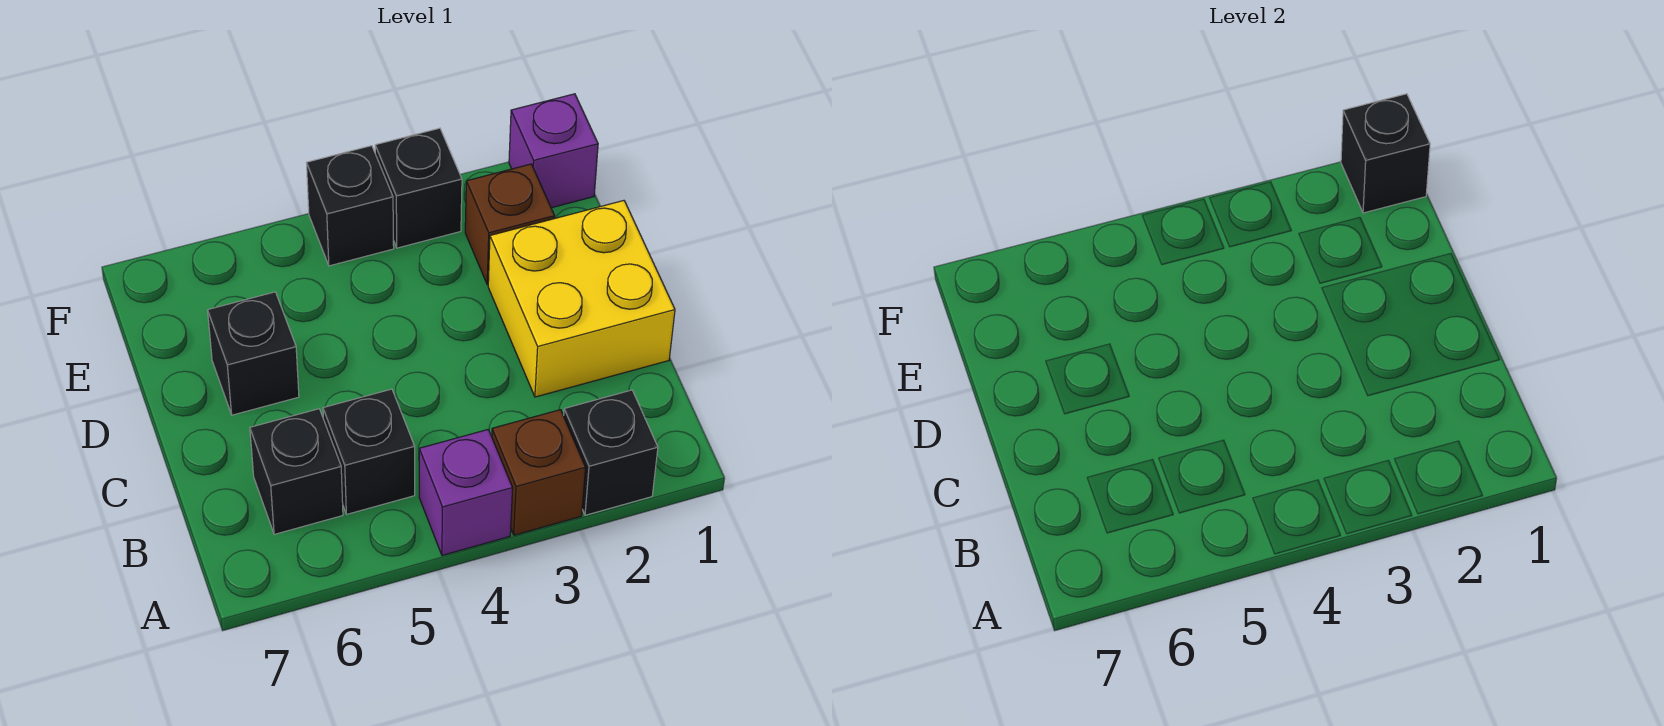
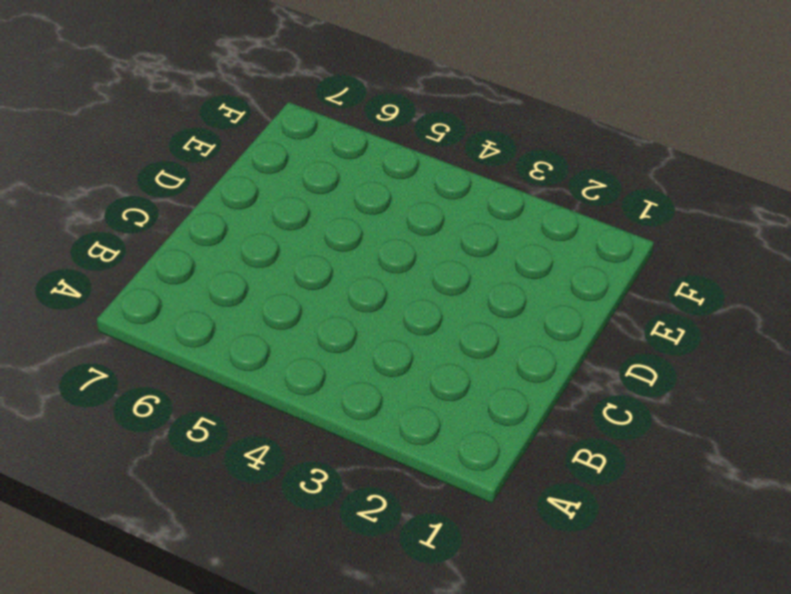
none -> black 1x1 brick [564,390,658,515]
none -> brown 1x1 brick [492,410,586,535]
none -> purple 1x1 brick [419,430,513,555]

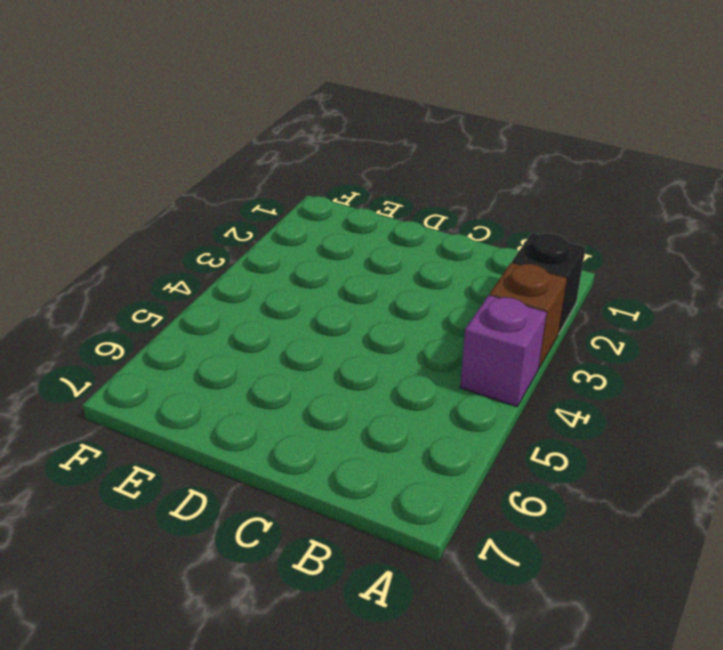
none -> black 1x1 brick [323,389,415,514]
none -> black 1x1 brick [250,409,343,534]
none -> yellow 2x2 brick [488,201,675,397]

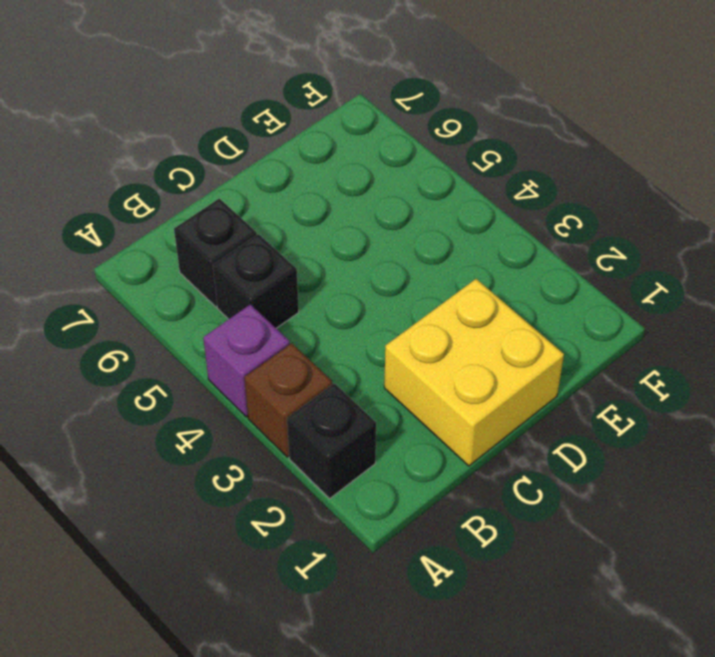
none -> black 1x1 brick [208,292,299,415]
none -> brown 1x1 brick [465,164,555,285]
none -> purple 1x1 brick [509,94,598,208]

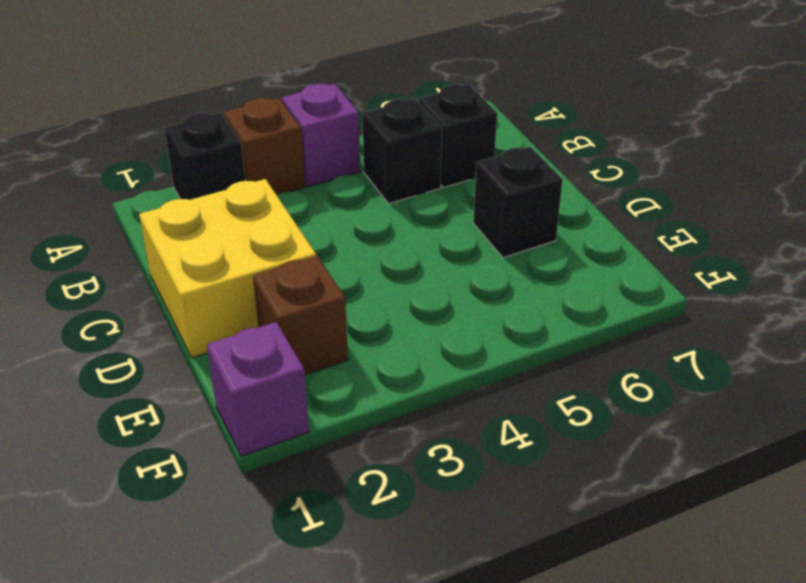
none -> black 1x1 brick [375,128,462,248]
none -> black 1x1 brick [307,146,394,266]
none -> black 1x1 brick [1341,94,1430,213]

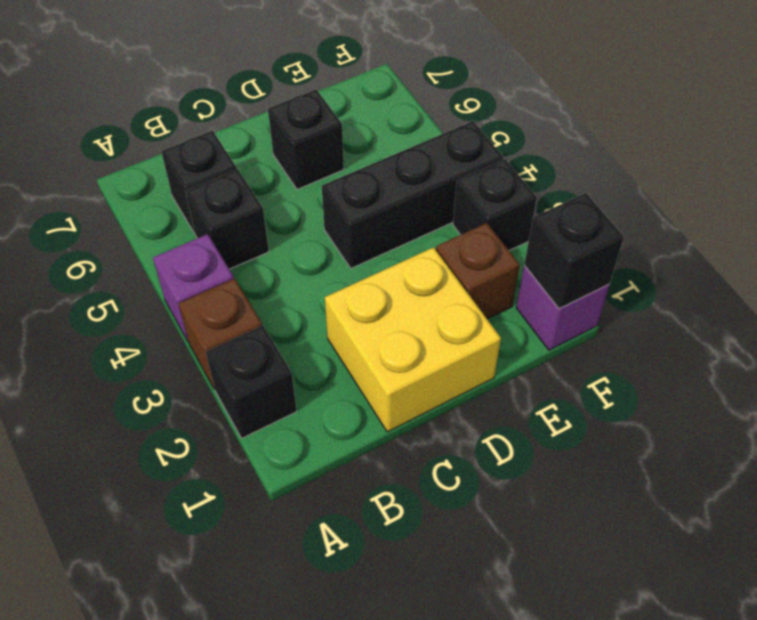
black 1x3 brick [322,121,504,268] -> black 1x1 brick [307,146,394,266]

